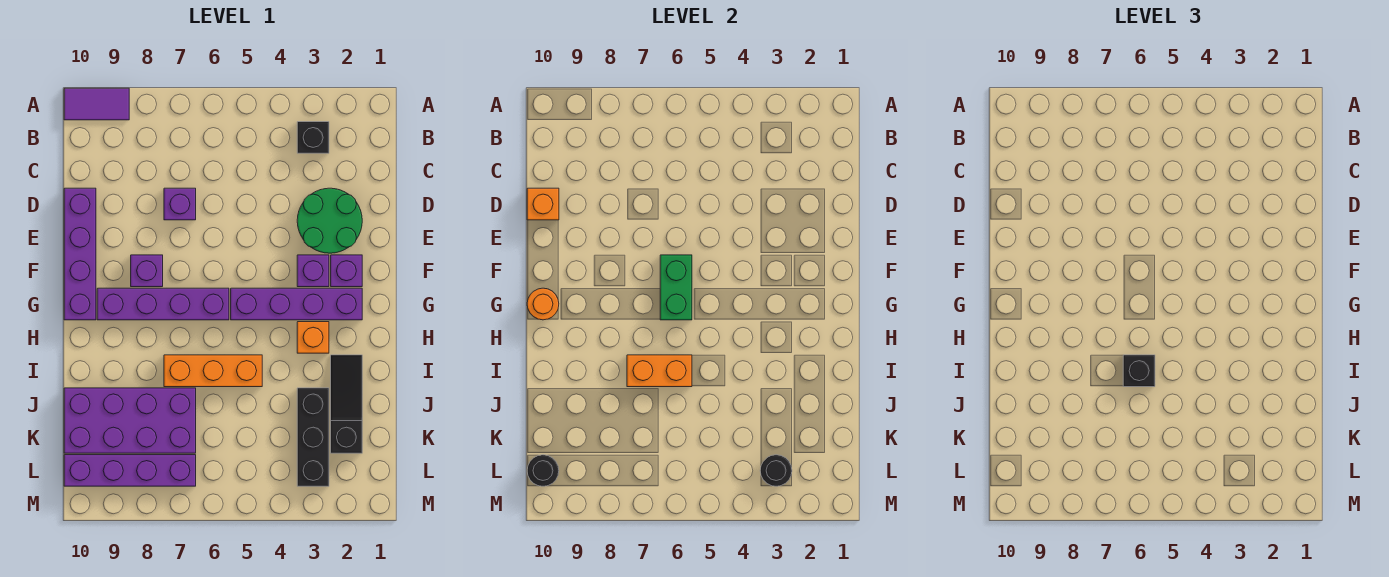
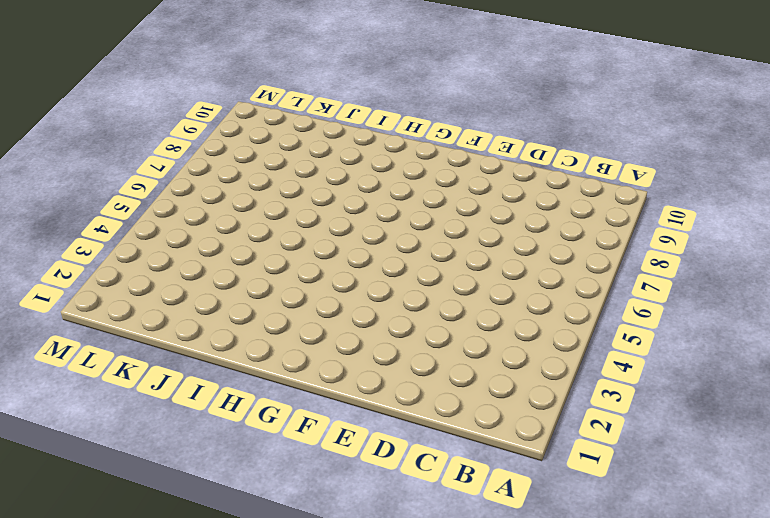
none -> purple 1x2 tile [64,88,129,120]
none -> black 1x1 brick [297,122,329,153]
none -> green 2x2 round brick [297,188,362,253]

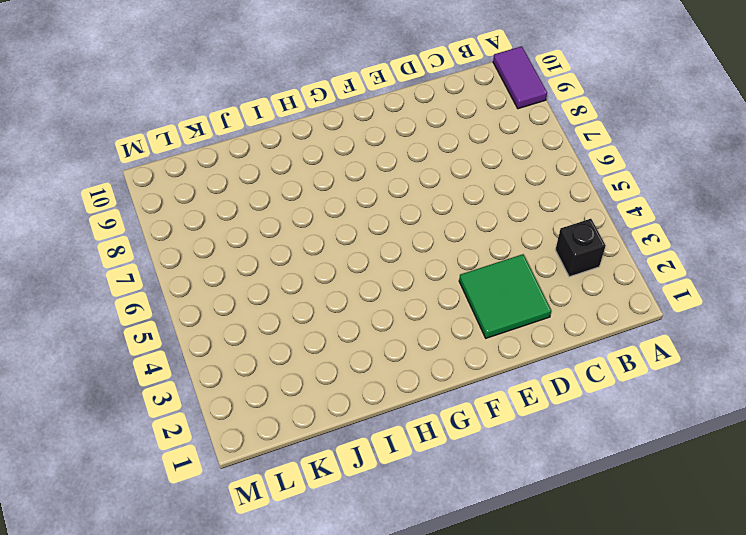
green 2x2 tile [459,254,551,338] -> green 2x2 round brick [297,188,362,253]
none -> purple 1x1 brick [164,188,196,220]
none -> purple 1x4 brick [64,188,96,320]
none -> purple 1x1 brick [331,255,362,287]

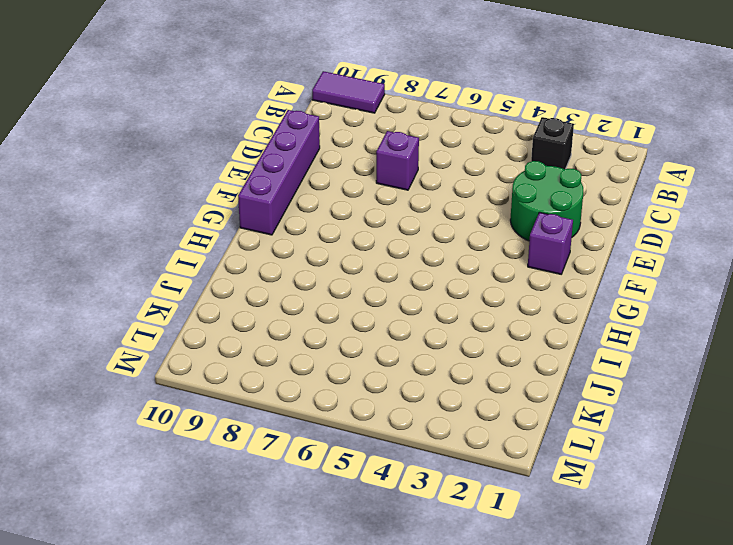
none -> purple 1x1 brick [297,255,329,287]
none -> purple 1x1 brick [131,255,163,287]
none -> purple 1x4 brick [231,288,362,320]

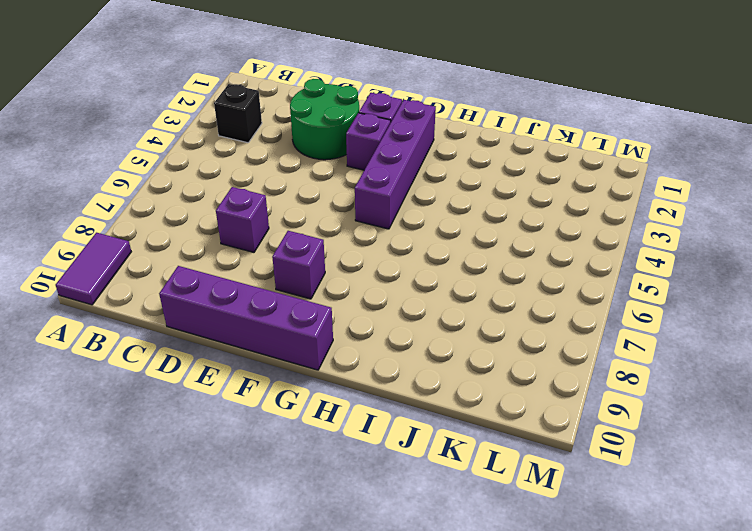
none -> purple 1x4 brick [97,288,229,320]
none -> orange 1x1 brick [297,322,329,353]
none -> black 1x3 slope [331,355,362,453]

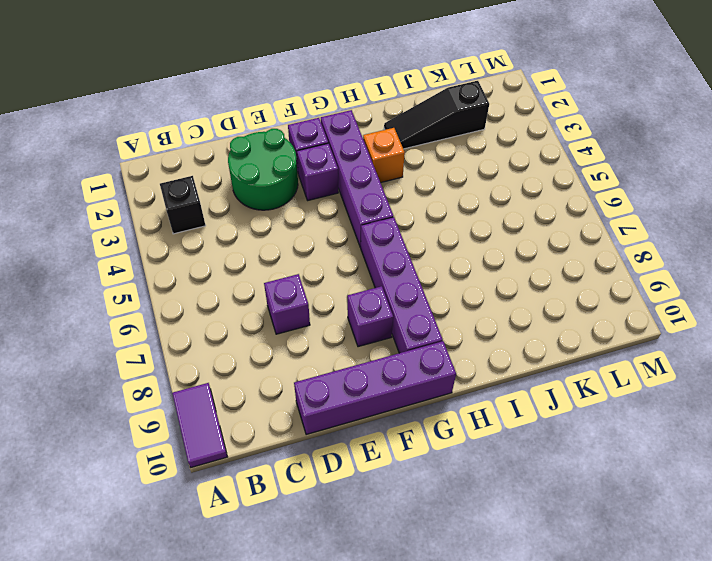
none -> orange 1x3 brick [164,355,262,387]
none -> black 1x3 brick [297,388,329,486]
none -> purple 2x4 brick [64,388,196,453]

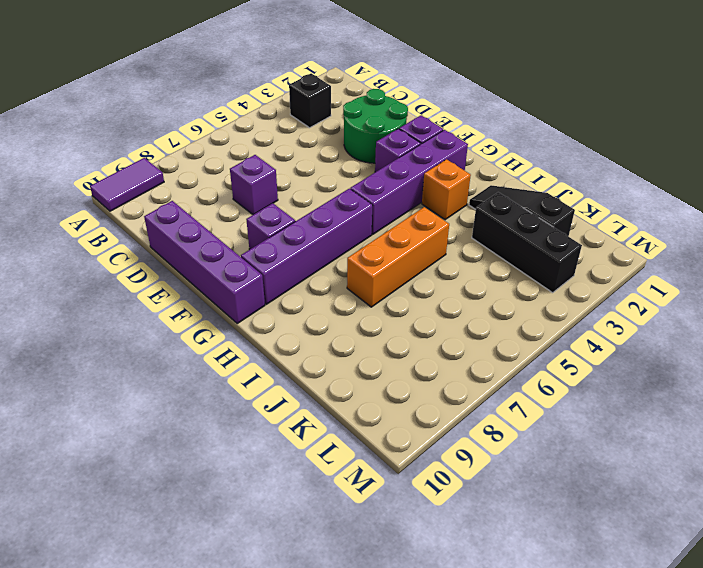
none -> purple 2x4 brick [64,388,196,453]
none -> purple 1x4 brick [64,455,196,486]
none -> orange 1x1 brick [527,188,559,220]

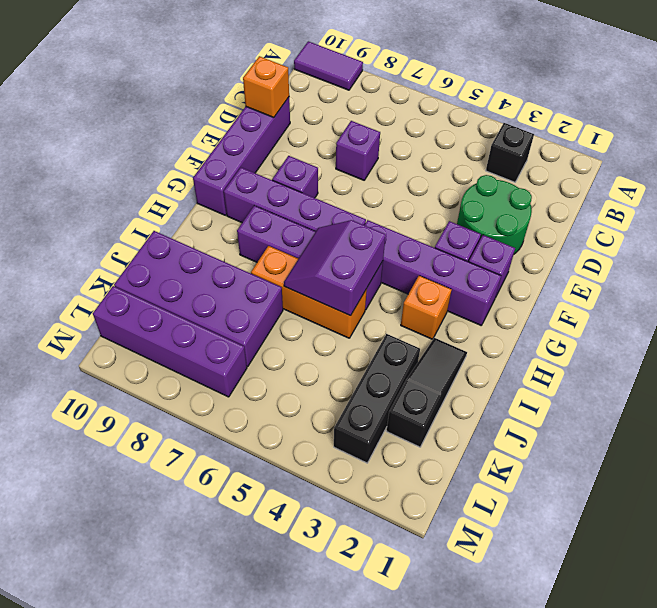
purple 1x4 brick [237,206,383,310] -> none
purple 2x2 slope [284,220,386,316] -> orange 1x2 brick [627,355,692,387]
none -> green 1x2 brick [660,255,692,320]
none -> orange 1x1 round brick [527,288,559,320]
none -> black 1x1 round brick [760,455,792,486]

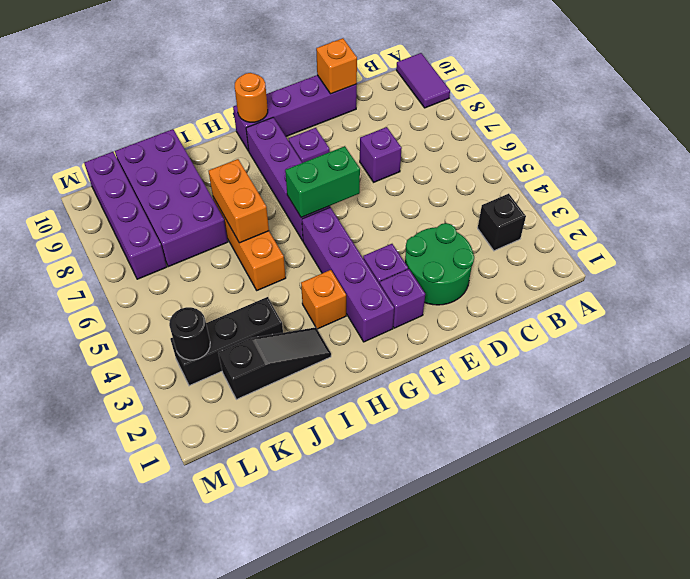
none -> black 1x1 round brick [527,455,559,486]
none -> black 1x1 brick [1123,355,1155,387]

